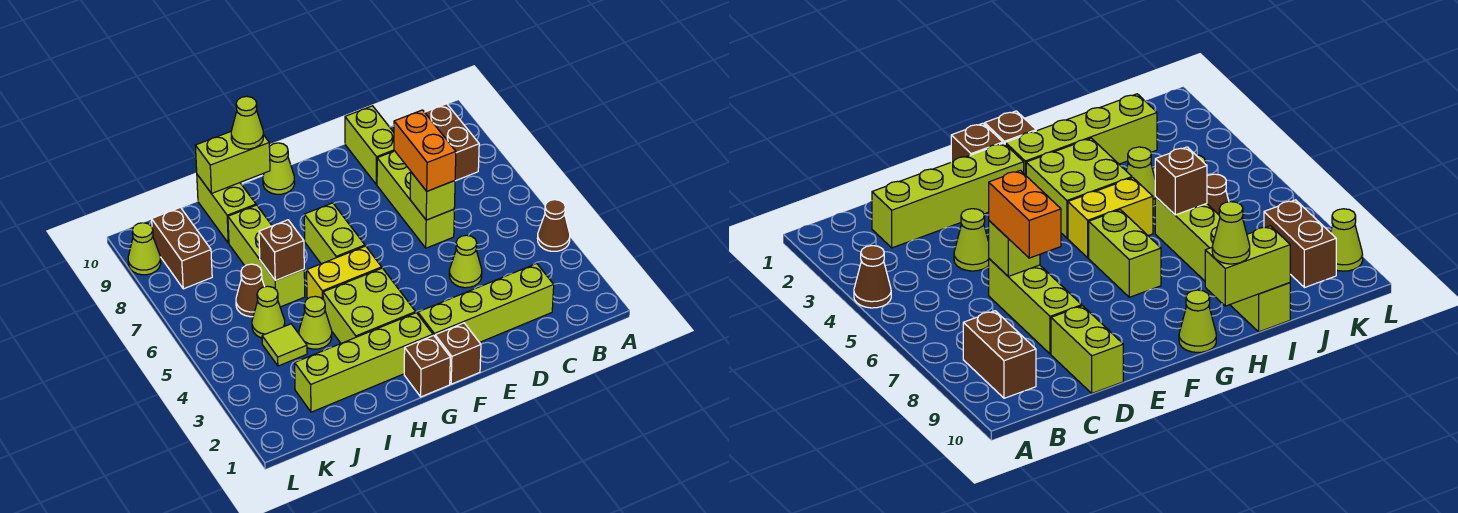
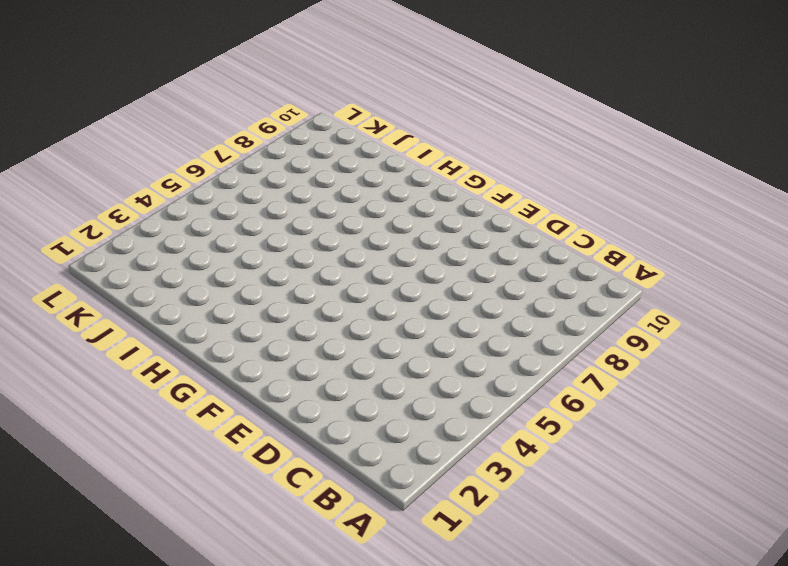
none -> brown 1x1 cone [537,200,570,251]
none -> brown 1x2 brick [425,104,479,181]
none -> lime 1x4 brick [418,264,554,342]

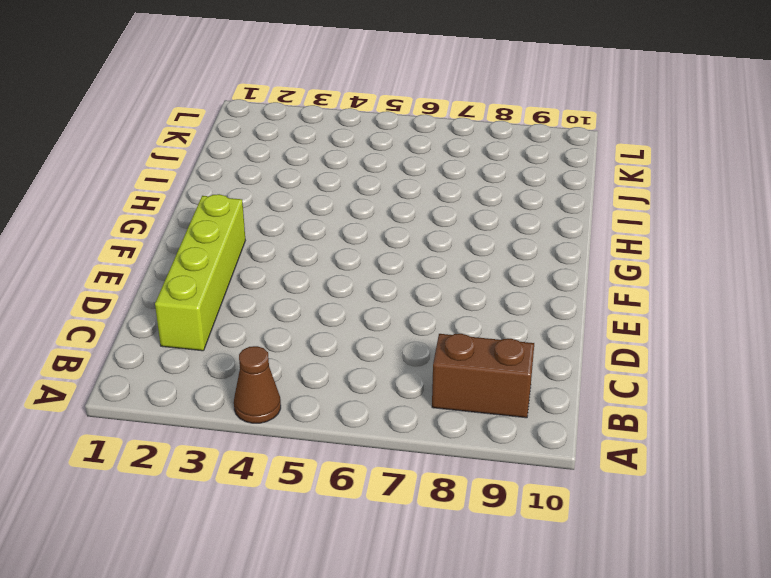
none -> lime 1x1 cone [449,235,482,288]
none -> lime 1x3 brick [377,151,454,248]
none -> lime 1x2 brick [345,106,394,185]

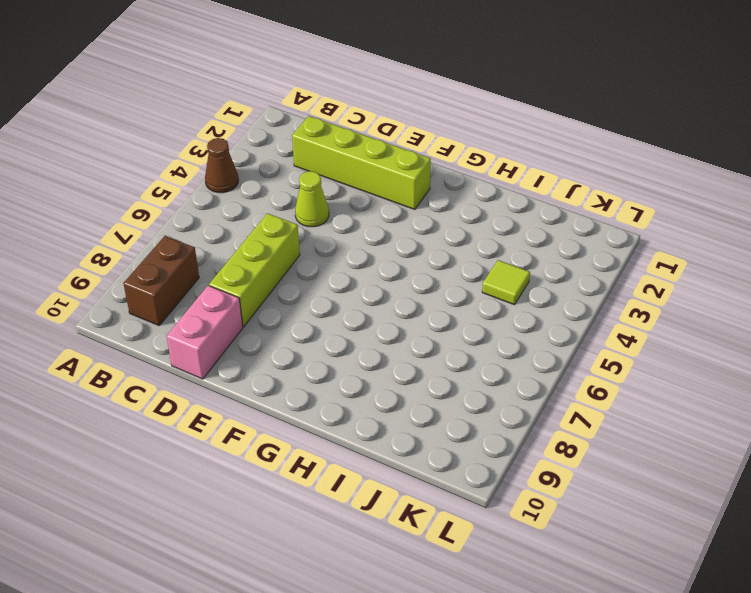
pink 1x2 brick [166,286,243,379] -> lime 1x2 brick [345,106,394,185]
none -> brown 1x1 brick [435,323,481,384]
none -> brown 1x1 brick [404,335,450,397]
none -> lime 1x4 brick [295,313,433,412]

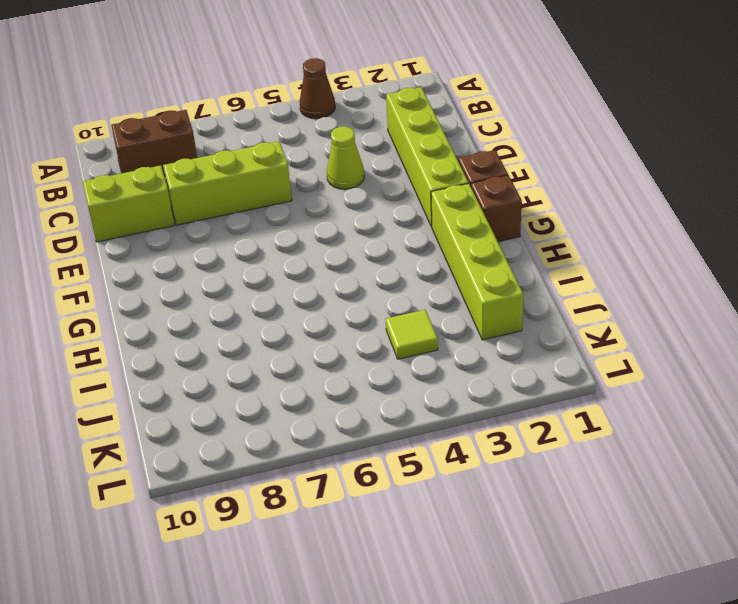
none -> lime 2x2 brick [323,268,416,343]
none -> yellow 1x2 brick [307,246,382,299]
none -> lime 1x2 brick [304,203,365,264]

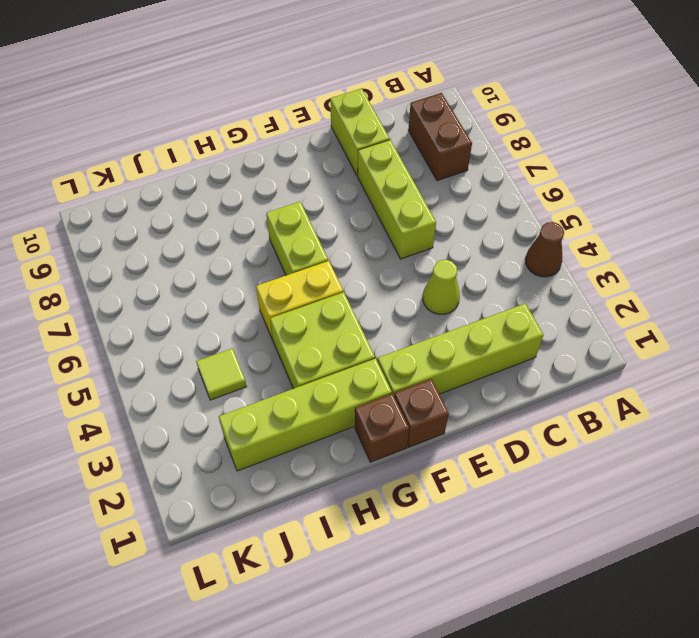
none -> lime 1x1 cone [263,143,295,194]
none -> lime 1x1 cone [299,296,332,349]
none -> lime 1x3 brick [228,205,305,307]

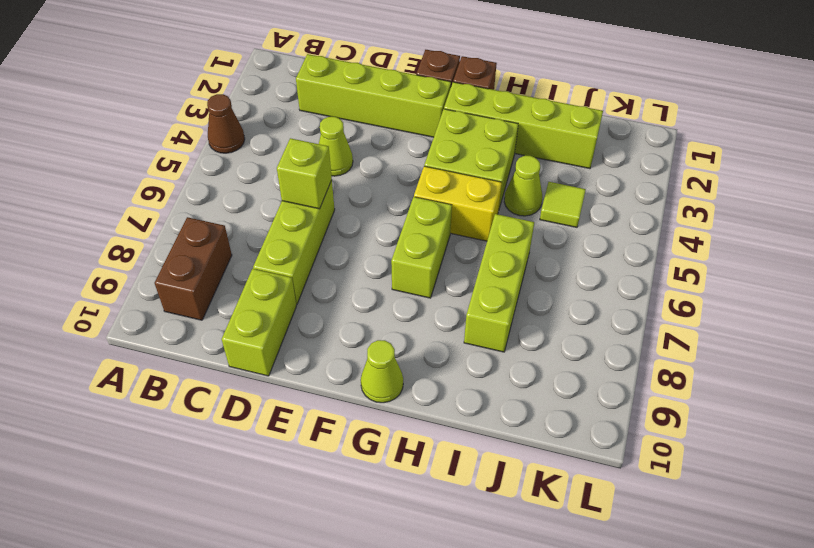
none -> lime 1x2 brick [197,175,256,243]
none -> lime 1x1 cone [252,286,285,338]
none -> brown 1x1 cone [236,264,265,317]

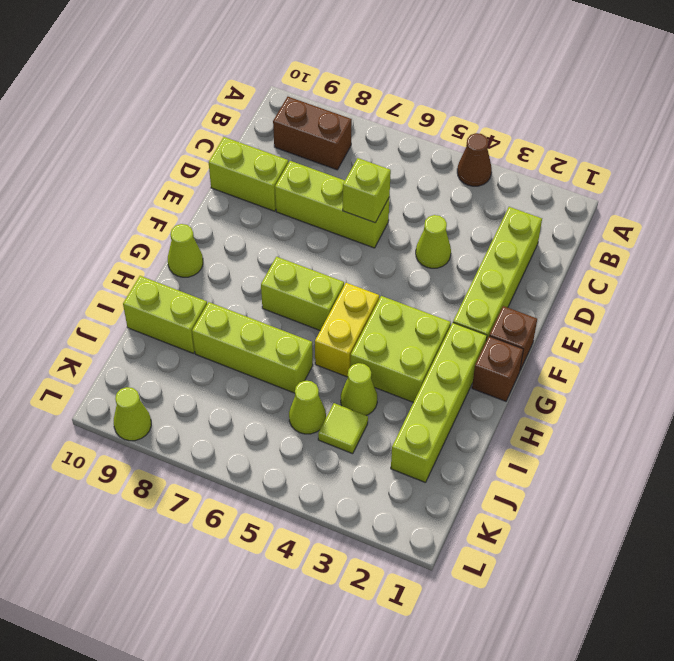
none -> brown 1x1 cone [236,264,265,317]
none -> brown 1x2 brick [152,207,212,289]
none -> lime 1x2 brick [195,132,270,194]

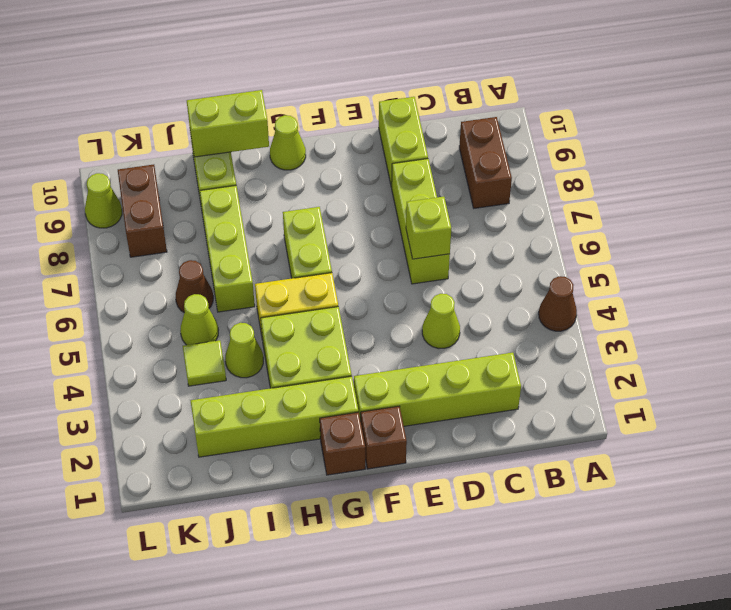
none -> brown 1x1 brick [259,220,304,281]
none -> orange 1x2 brick [394,110,456,191]
none -> lime 1x1 cone [231,96,263,149]

